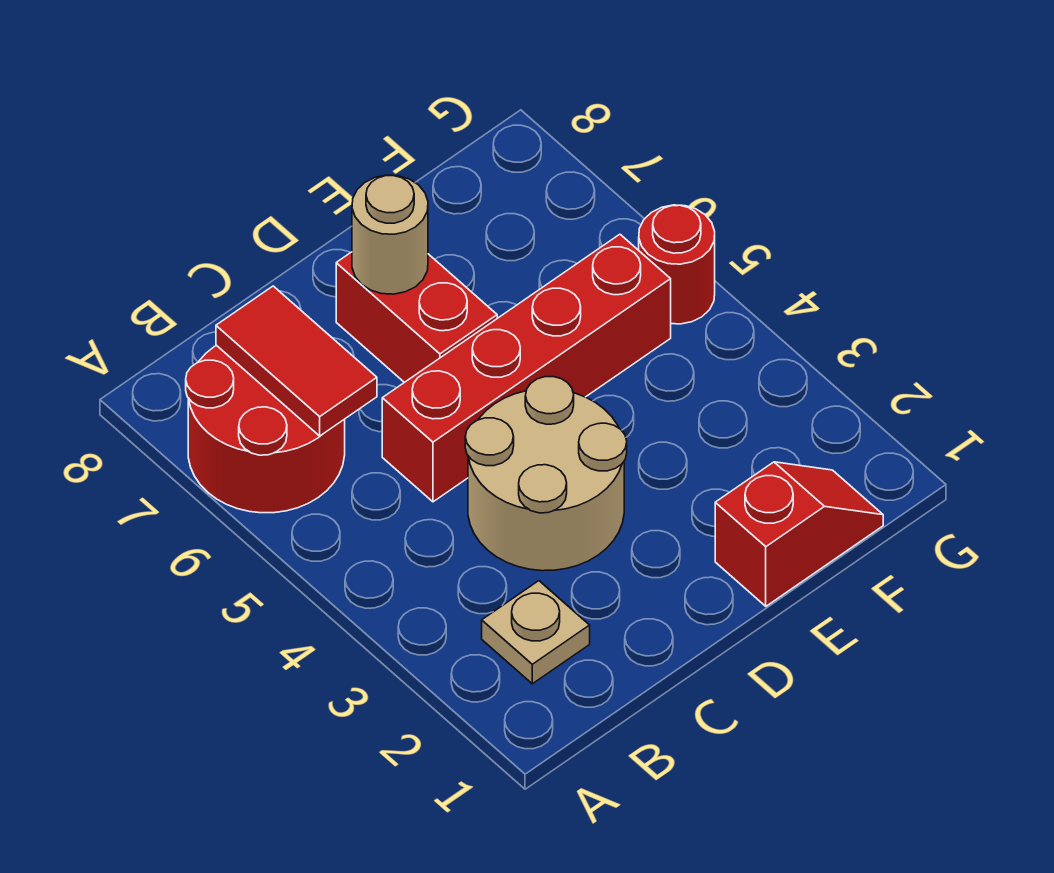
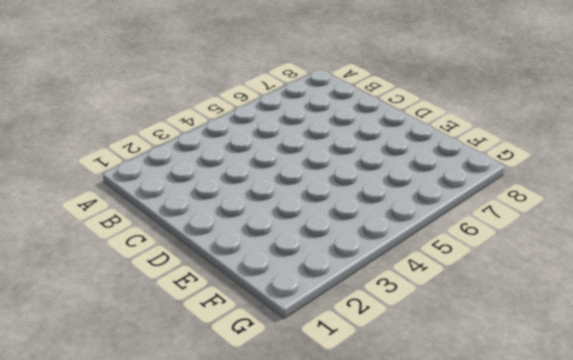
none -> red 2x2 round brick [186,345,345,513]
none -> tan 1x1 plate [482,581,590,684]

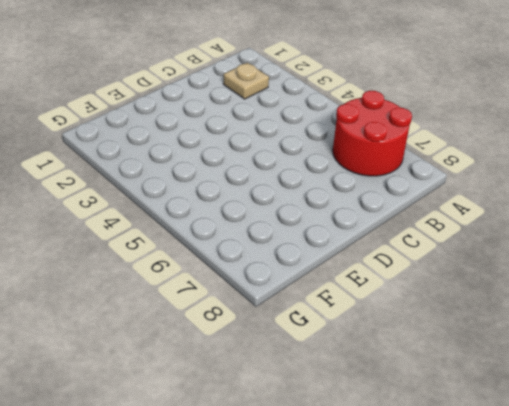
none -> tan 2x2 round brick [465,377,627,571]
none -> red 1x4 brick [382,234,671,502]

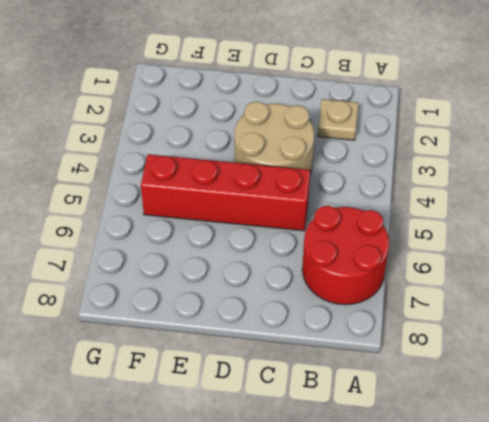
none -> red 1x2 brick [336,252,497,382]
none -> red 1x2 slope [715,462,883,606]

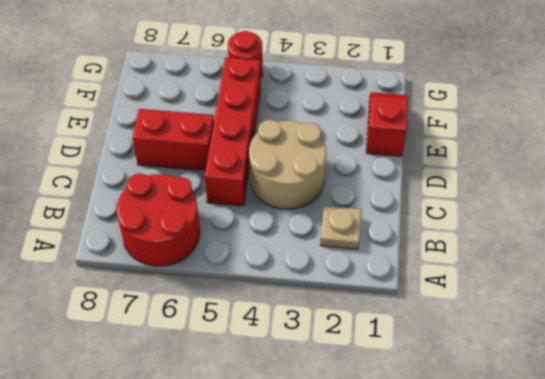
none -> red 1x2 tile [216,286,377,436]
none -> tan 1x1 round brick [352,175,428,294]

